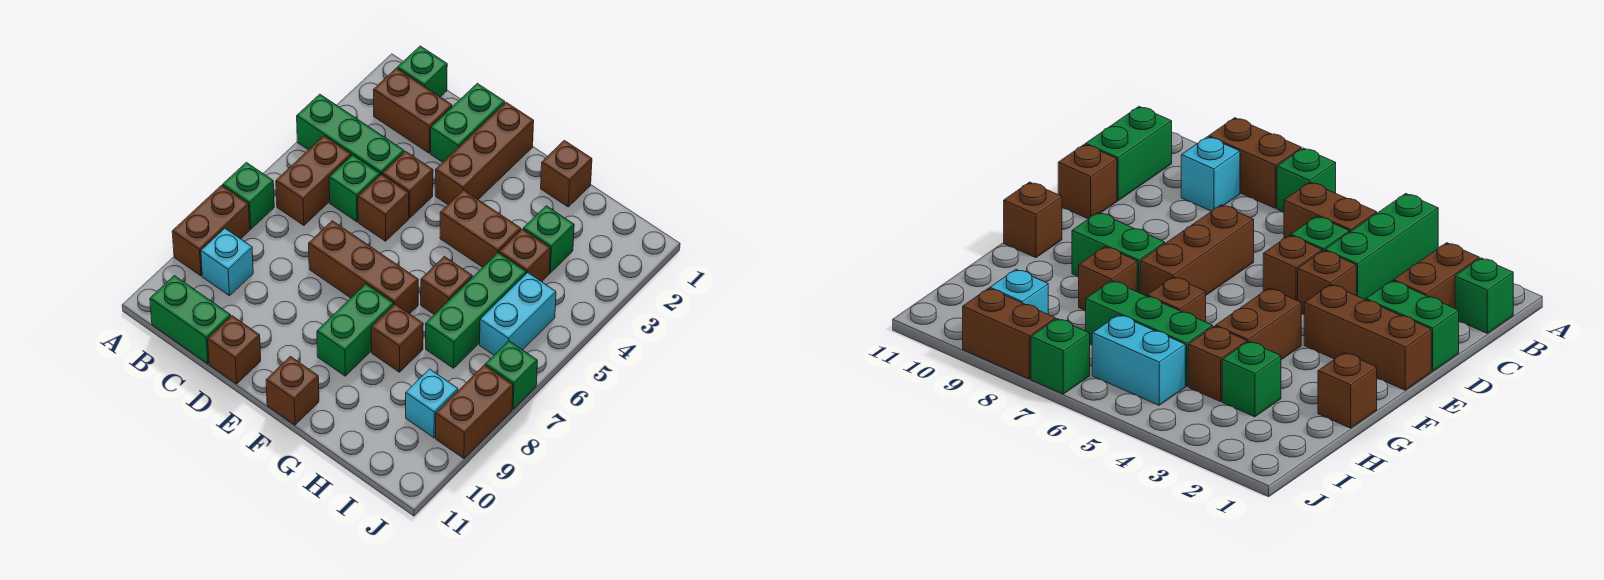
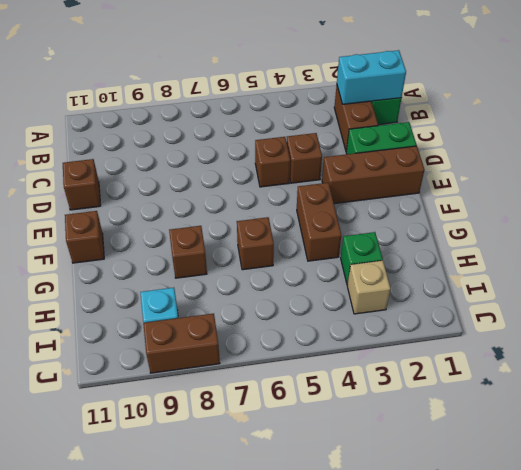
cyan 1x2 brick [337,50,406,104] -> cyan 1x2 brick moved to [480,273,556,355]
tan 1x1 brick [347,260,391,314] -> none
none -> green 1x3 brick [297,94,404,175]
none -> green 1x1 brick [223,162,274,229]
none -> brown 1x2 brick [172,186,250,276]

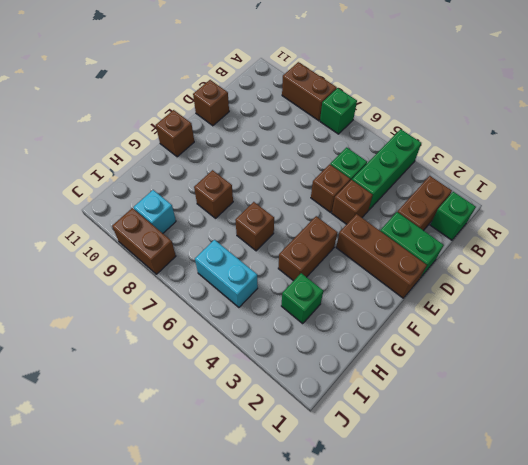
none -> brown 1x2 brick [276,136,351,225]
none -> cyan 1x1 brick [201,229,253,296]
none -> green 1x2 brick [150,276,231,364]

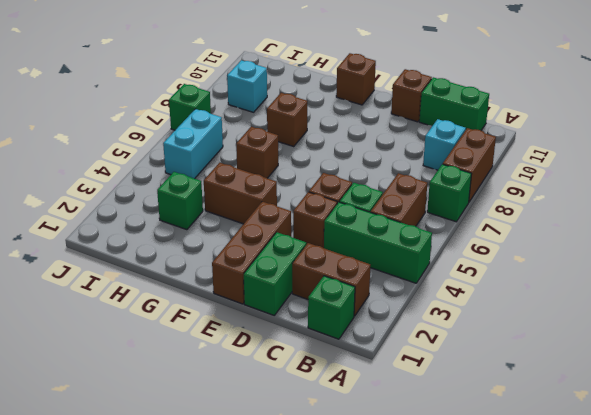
none -> brown 1x3 brick [309,221,418,314]
none -> green 1x2 brick [317,284,394,376]
none -> brown 1x1 brick [541,140,592,207]

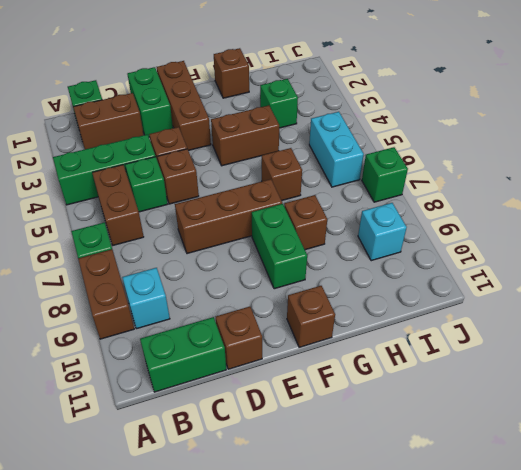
none -> brown 1x1 brick [499,229,550,282]
none -> green 1x3 brick [426,253,526,368]
none -> brown 1x2 brick [435,365,513,458]

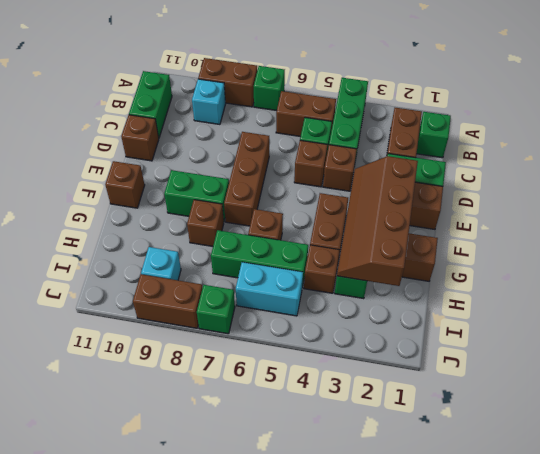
brown 2x4 slope [337,156,418,286] -> none

